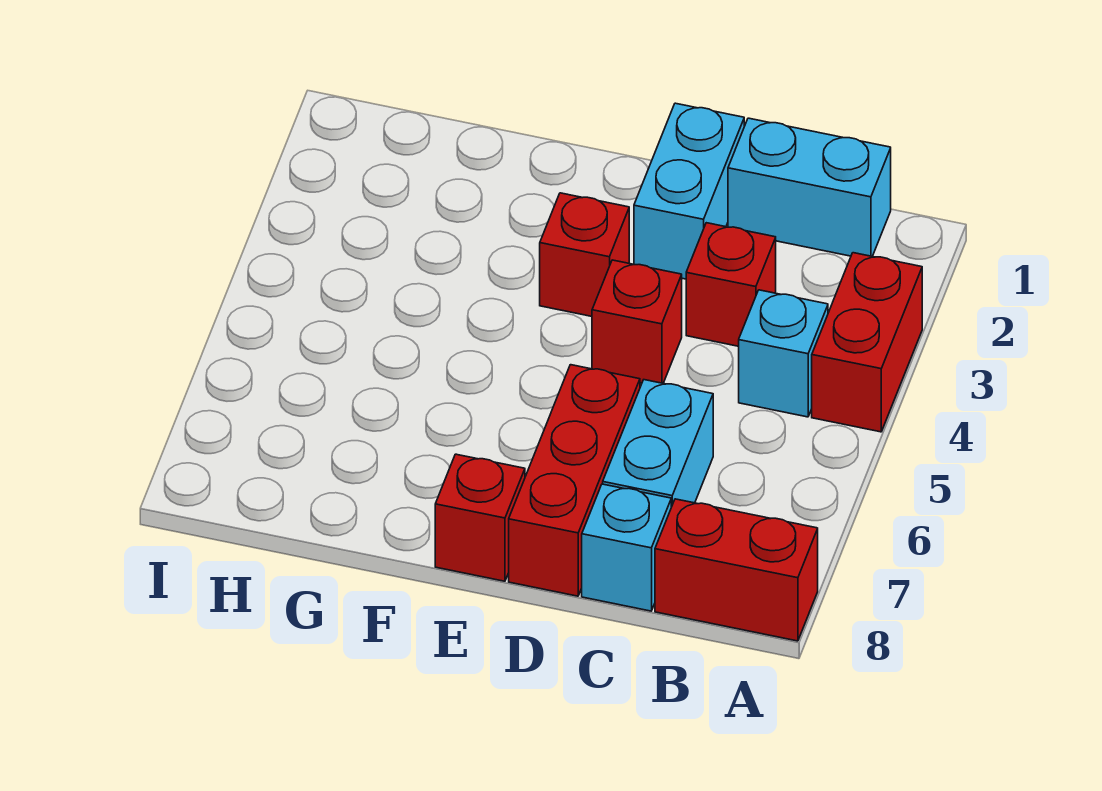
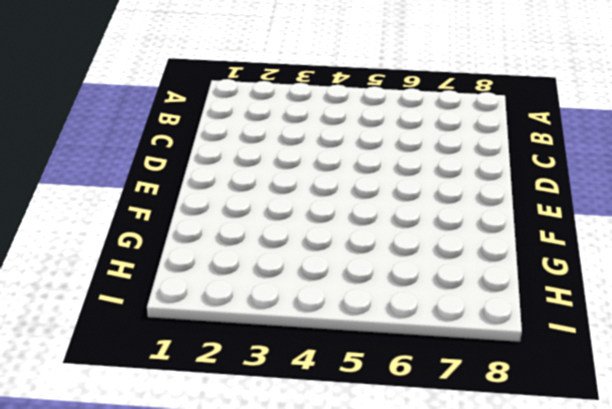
none -> red 1x2 brick [812,253,922,432]
none -> red 1x2 brick [655,499,818,641]
none -> cyan 1x2 brick [728,118,891,256]

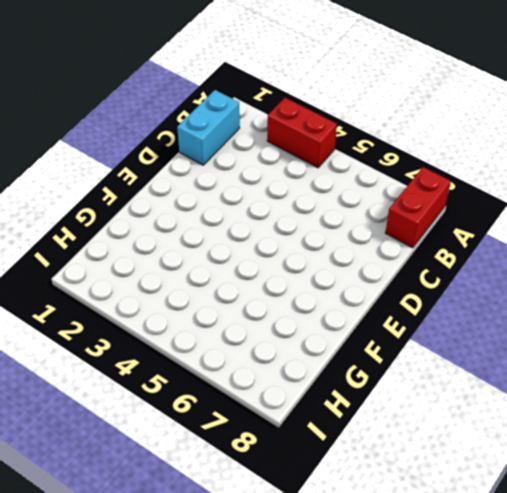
none -> cyan 1x1 brick [739,290,828,417]
none -> red 1x1 brick [686,223,776,346]
none -> cyan 1x2 brick [603,380,713,507]

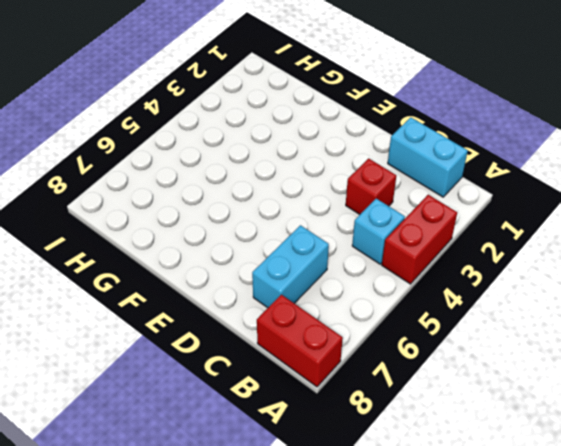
none -> cyan 1x1 brick [582,484,671,611]
none -> cyan 1x2 brick [634,103,744,279]
none -> red 1x1 brick [592,260,682,383]

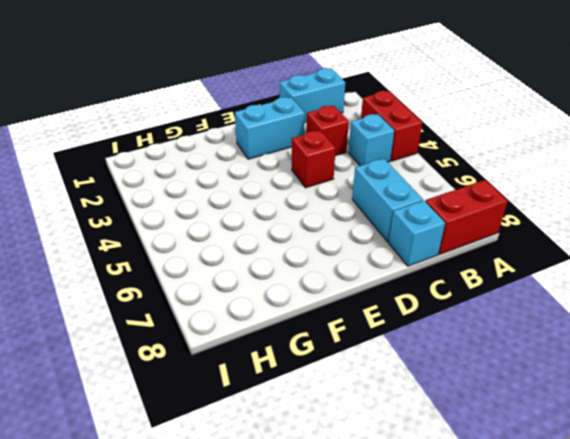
cyan 1x2 brick [235,97,305,159] -> cyan 1x2 brick turned to [634,103,744,279]
none -> red 1x3 brick [509,365,640,596]
none -> red 1x1 brick [540,193,629,316]
none -> red 1x1 brick [435,454,525,581]

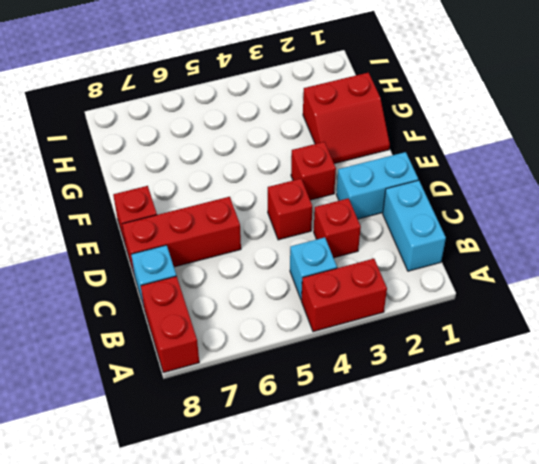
red 2x2 slope [303,73,390,164] -> none
none -> cyan 1x2 brick [603,380,713,507]

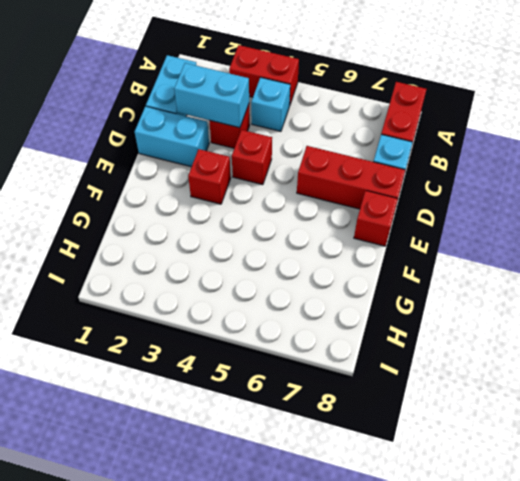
cyan 1x2 brick [174,63,249,128] -> cyan 1x2 brick moved to [603,380,713,507]

